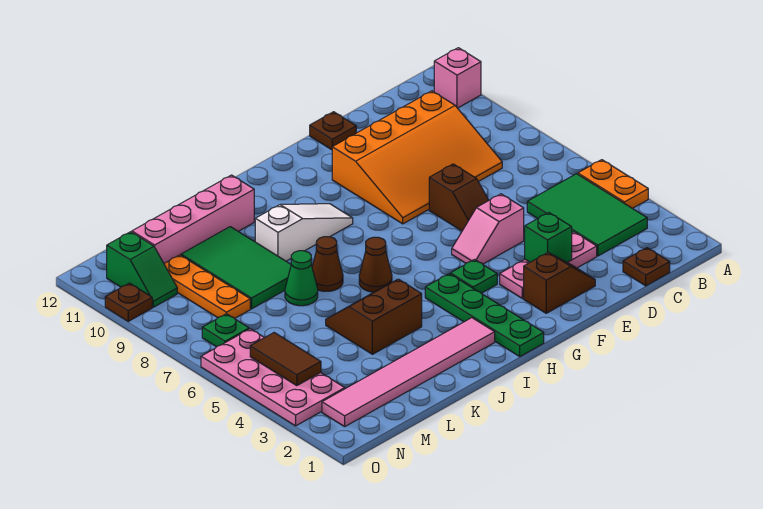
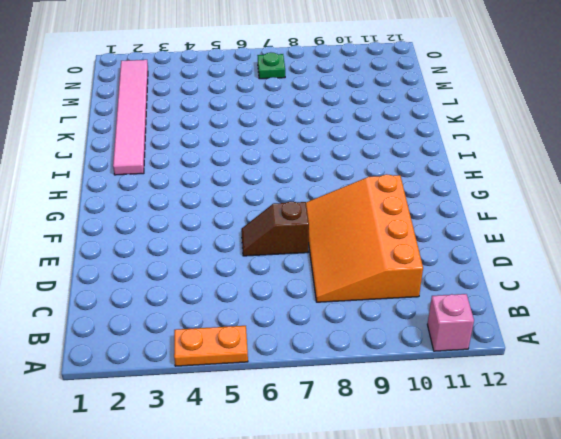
none -> green 2x3 tile [527,174,647,256]
none -> brown 1x1 plate [623,248,670,286]
none -> pink 1x3 plate [500,232,597,298]

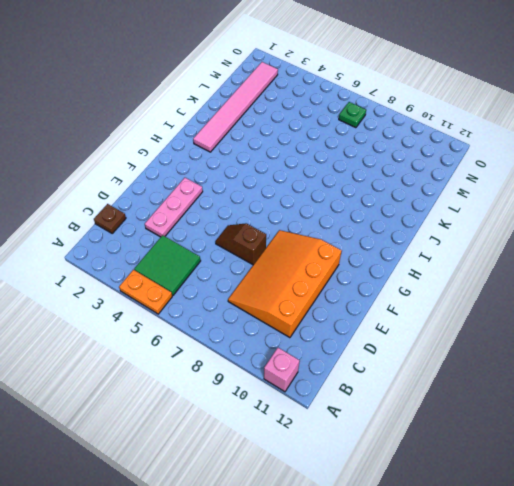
green 2x2 tile [134,235,201,296] -> green 2x3 tile [527,174,647,256]
none -> brown 1x2 slope [524,253,595,313]
none -> pink 1x2 slope [452,194,524,264]
none -> brown 1x1 plate [310,112,356,150]

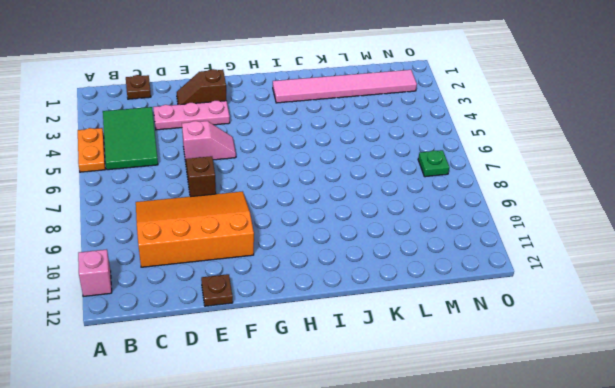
none -> green 1x1 plate [451,260,497,293]
none -> green 1x4 plate [425,274,544,356]
none -> white 1x3 slope [255,204,353,261]

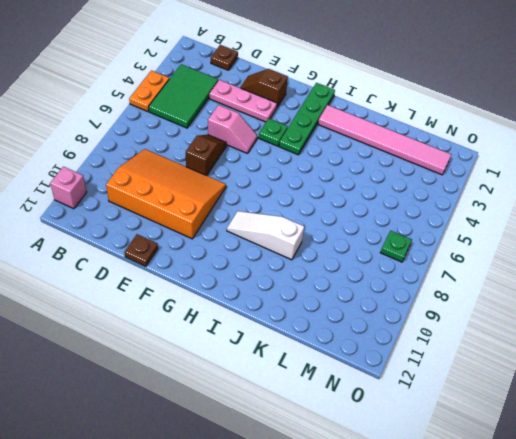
none -> brown 1x1 cone [359,237,392,292]
none -> brown 2x2 slope [326,279,422,354]
none -> brown 1x1 cone [312,237,343,291]

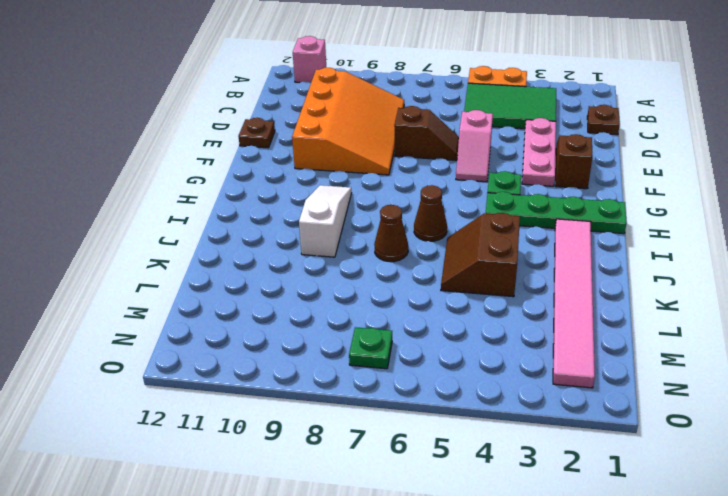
none -> pink 1x4 brick [132,175,254,263]
none -> green 1x1 cone [285,251,318,306]
none -> green 2x3 tile [181,227,291,309]

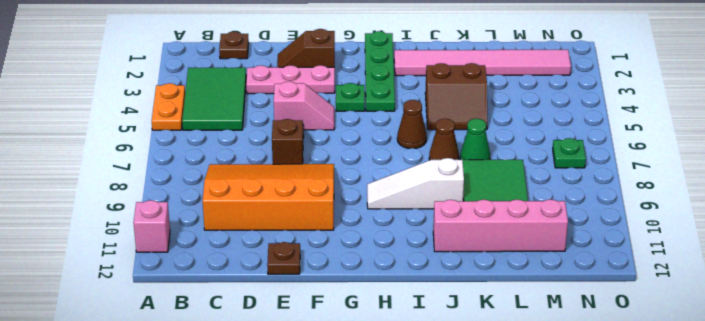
none -> orange 1x3 plate [164,255,250,319]
none -> pink 2x4 plate [201,329,345,426]
none -> green 1x2 slope [107,232,177,307]

